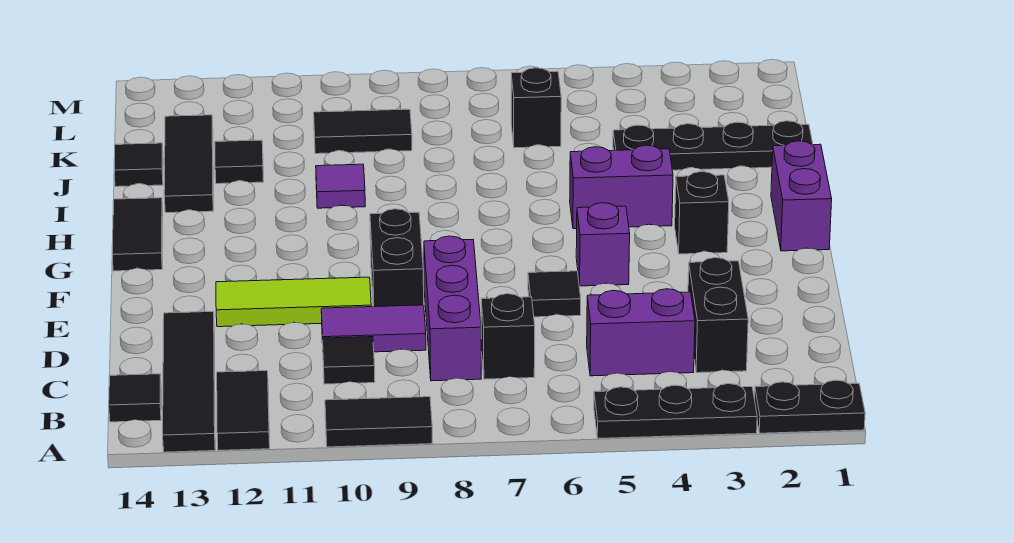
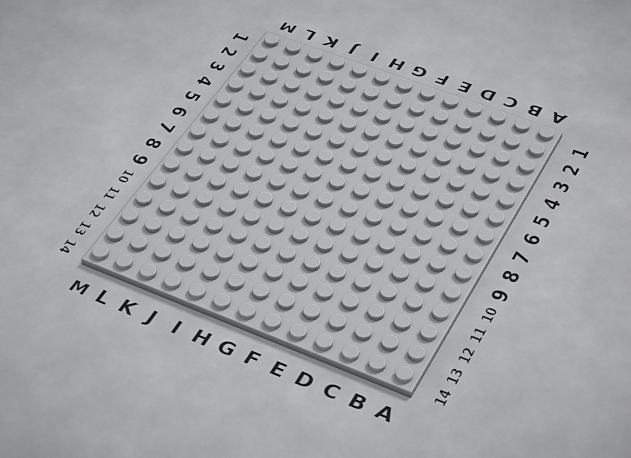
none -> black 1x2 plate [755,380,865,433]
none -> black 1x3 plate [594,384,757,438]
none -> black 1x2 tile [325,397,432,447]

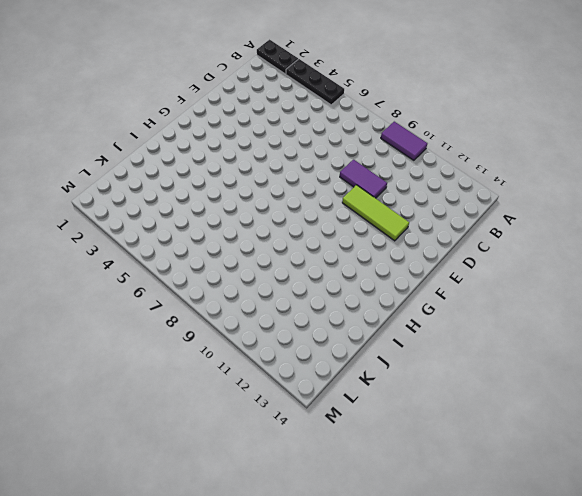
purple 1x2 tile [381,122,427,160] -> black 1x2 tile [325,397,432,447]
none -> black 1x2 tile [217,371,270,451]
none -> black 1x4 tile [163,311,215,452]
none -> black 1x1 tile [109,374,161,422]

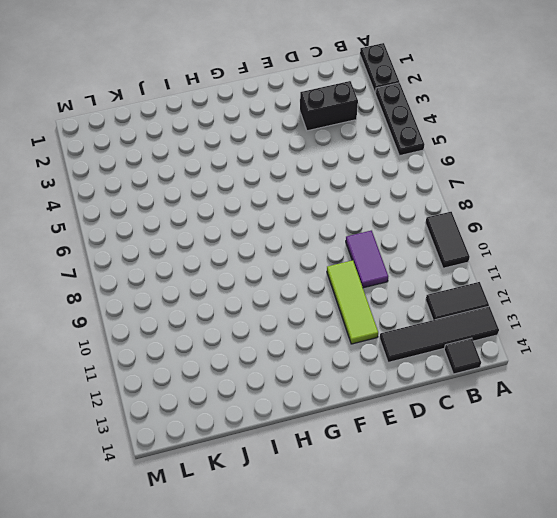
none -> purple 1x2 brick [587,289,695,376]
none -> black 1x1 brick [481,294,535,379]
none -> purple 1x3 brick [424,236,481,381]

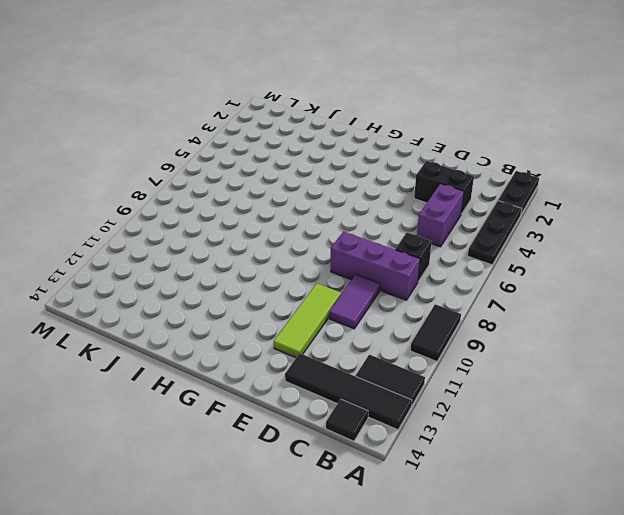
none -> black 1x1 tile [323,337,375,384]
none -> black 1x1 tile [528,271,581,317]
none -> black 1x2 brick [370,209,424,307]

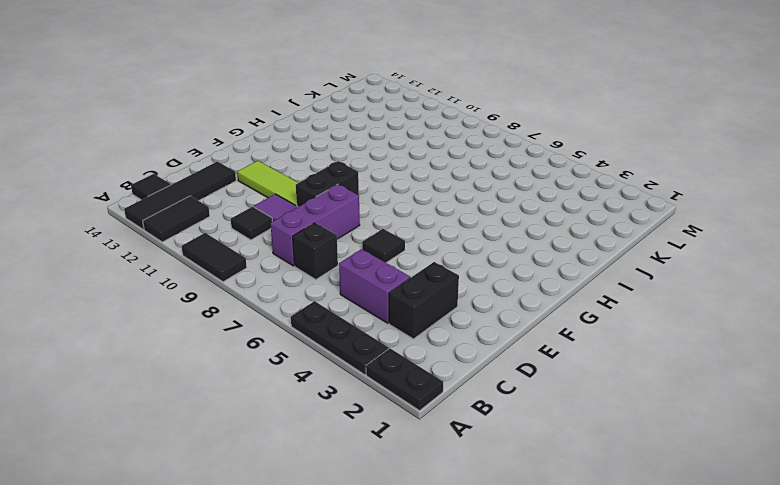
none -> purple 1x1 brick [576,203,630,286]
none -> purple 1x2 brick [771,141,832,251]
none -> black 1x1 brick [675,172,729,254]

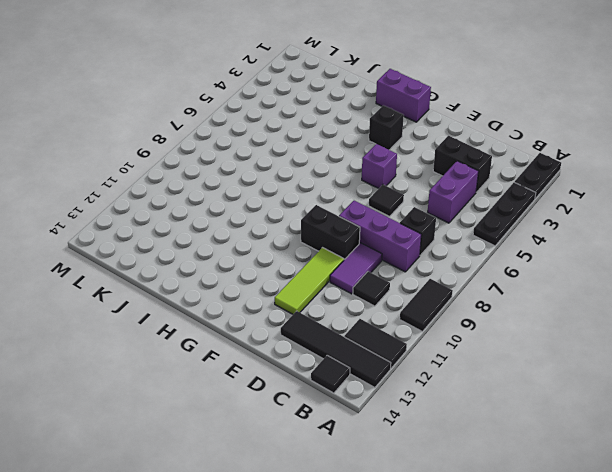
none -> black 1x2 tile [112,198,163,271]
none -> purple 1x2 brick [570,145,673,229]
none -> purple 1x1 tile [316,164,365,208]

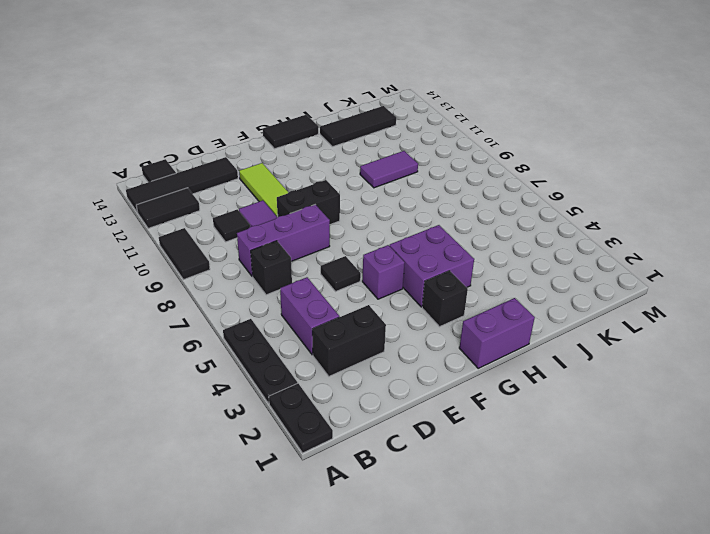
purple 2x2 brick [389,225,474,307] -> purple 1x2 brick [570,145,673,229]
purple 1x2 tile [360,151,418,188] -> purple 1x1 tile [316,164,365,208]
none -> black 1x4 plate [613,121,813,170]
none -> black 1x1 tile [215,140,264,184]
none -> black 1x1 tile [114,143,163,187]

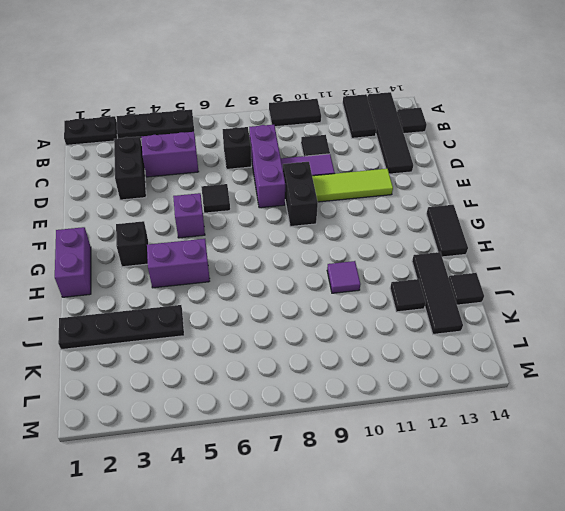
none -> black 1x1 brick [511,68,561,148]
none -> black 1x2 tile [314,109,412,154]

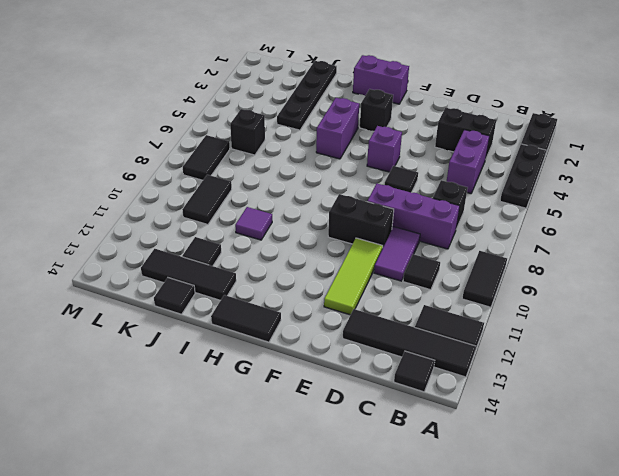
black 1x2 tile [183,135,230,180] -> none

